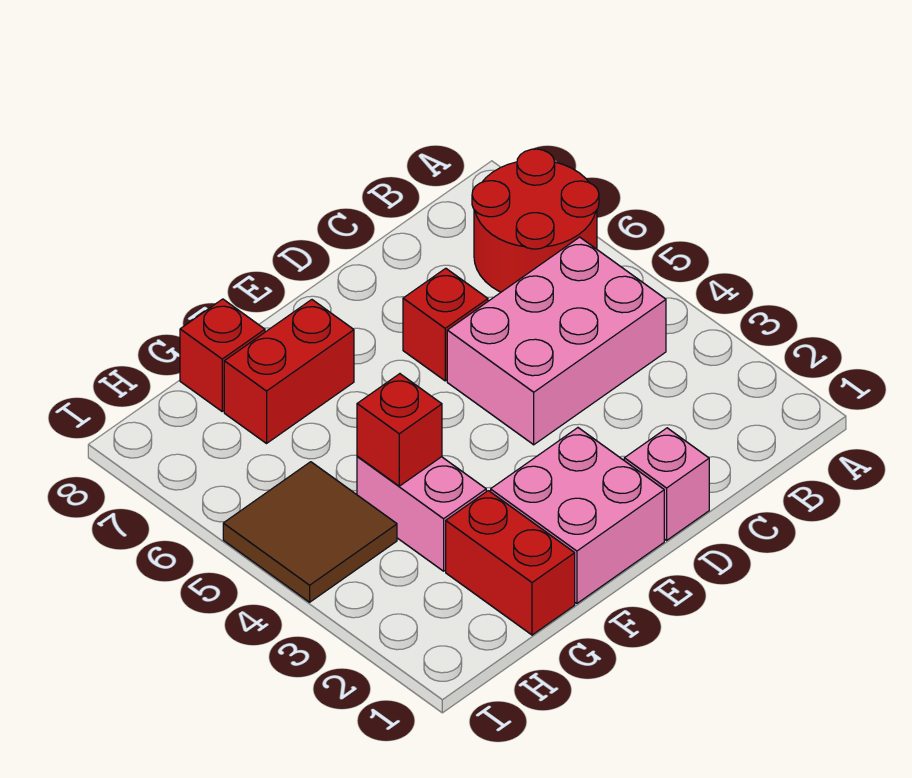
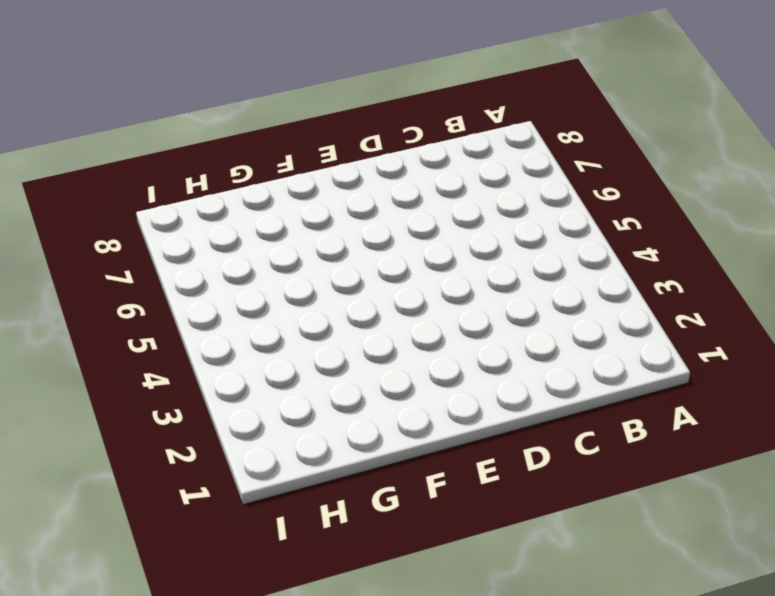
none -> red 2x2 round brick [472,149,599,292]
none -> pink 2x3 brick [447,237,666,445]

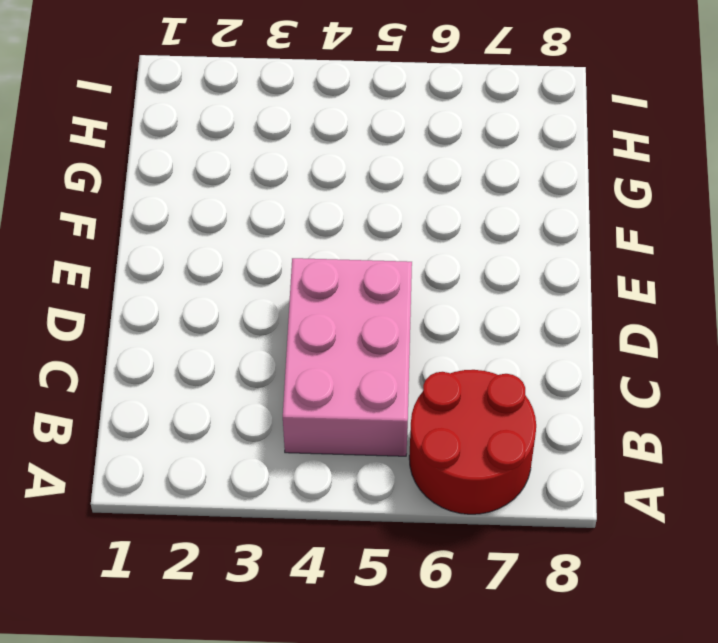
none -> pink 1x1 brick [624,428,709,540]
none -> red 1x1 brick [403,268,488,381]

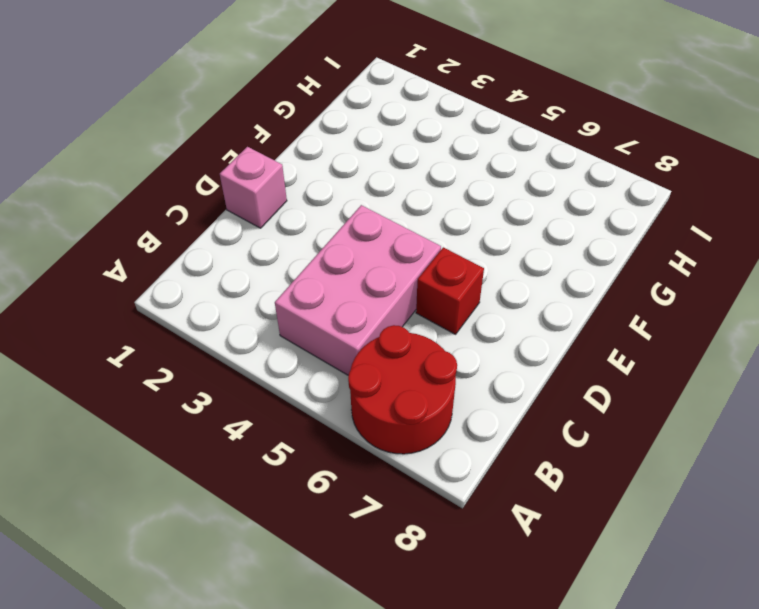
none -> pink 2x2 brick [491,428,664,603]
none -> red 1x2 brick [224,300,354,443]

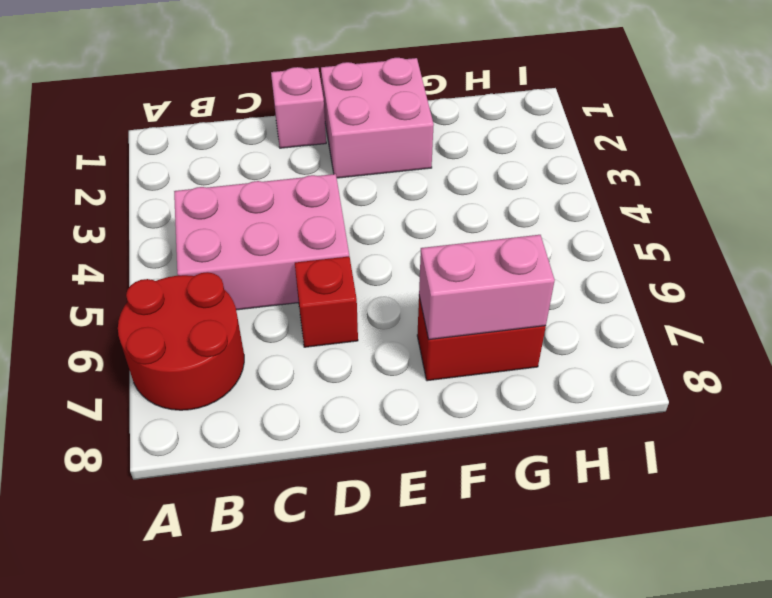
pink 1x2 brick [419,235,555,340] -> pink 1x2 brick turned to [357,457,486,571]
none -> red 1x2 brick [446,491,575,635]
none -> red 1x1 brick [180,299,265,411]

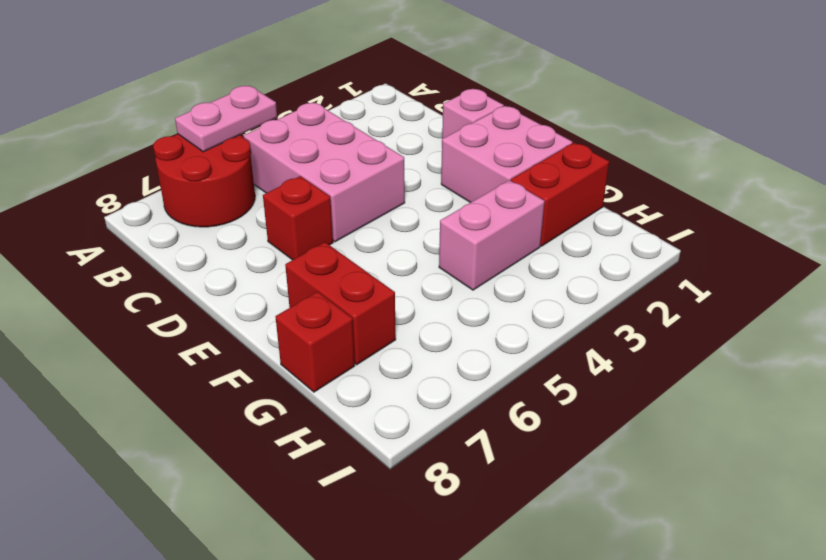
pink 1x2 plate [175,86,277,152] -> none
none -> brown 2x2 tile [223,462,397,602]
none -> red 1x1 brick [357,374,442,486]

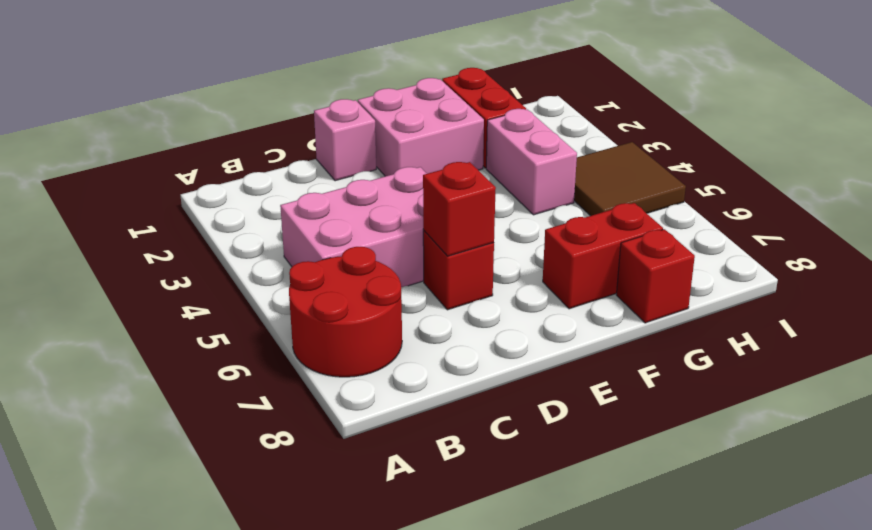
red 1x1 brick [423,162,496,256] -> red 1x1 brick moved to [357,374,442,486]

